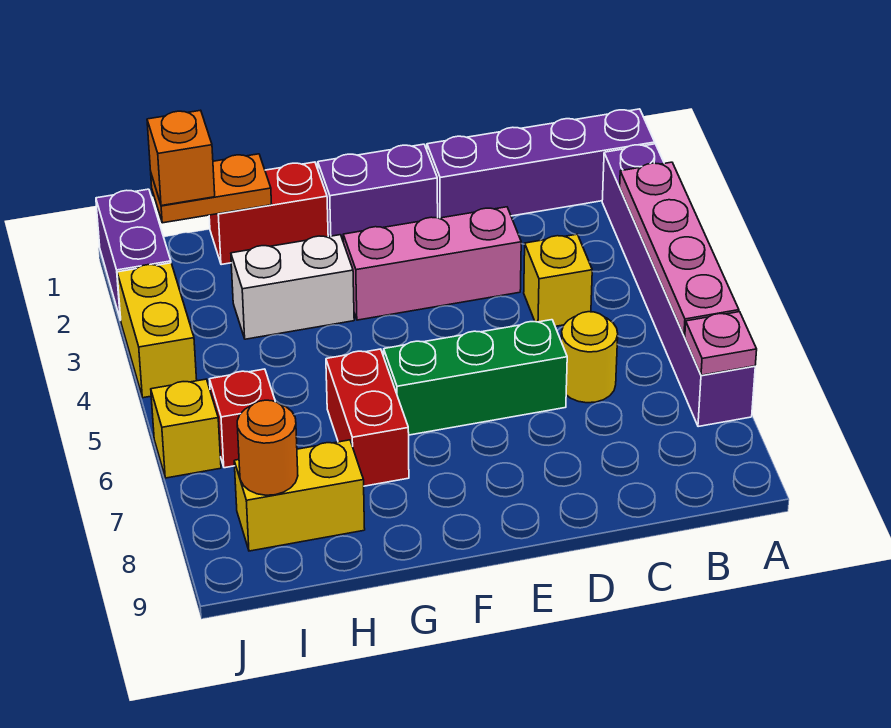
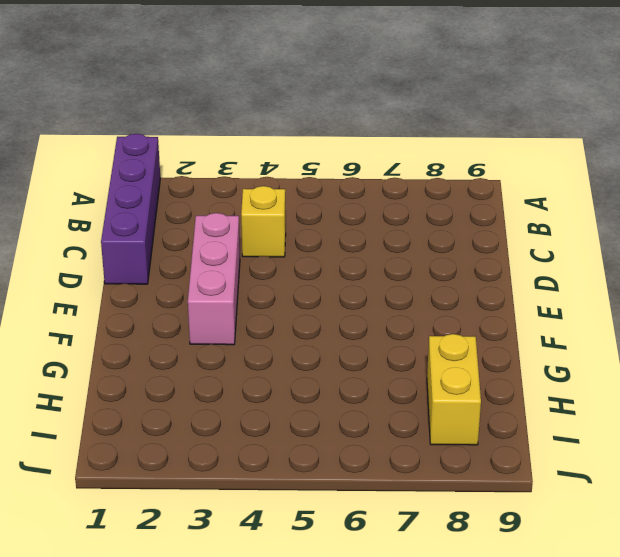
none -> purple 1x6 brick [602,144,755,427]
none -> yellow 1x1 round brick [561,312,618,403]
none -> green 1x3 brick [384,320,567,435]

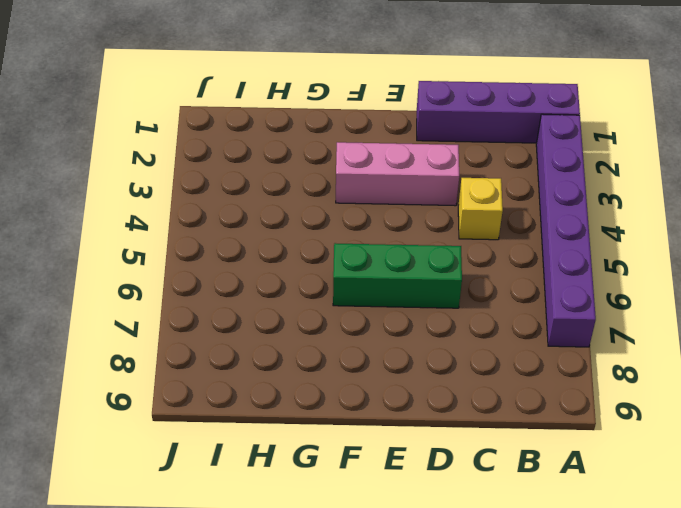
none -> yellow 1x1 round brick [561,312,618,403]
none -> purple 1x2 brick [318,144,438,240]
none -> red 1x2 brick [209,162,328,265]

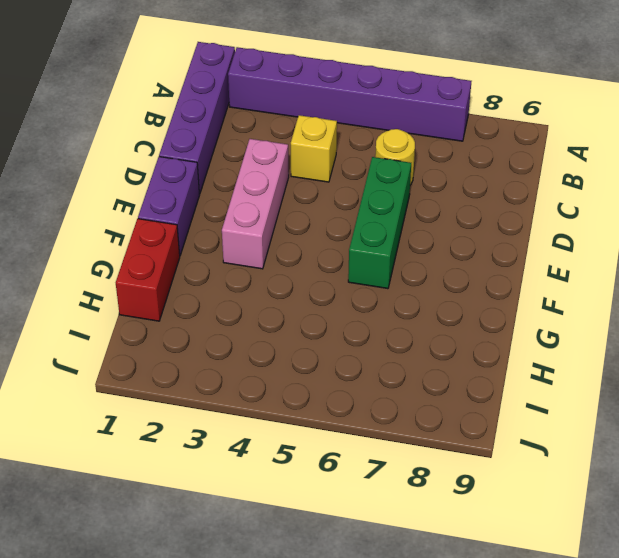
none -> white 1x2 brick [231,235,354,339]
none -> red 1x2 brick [326,349,409,486]
none -> yellow 1x2 brick [234,440,365,551]

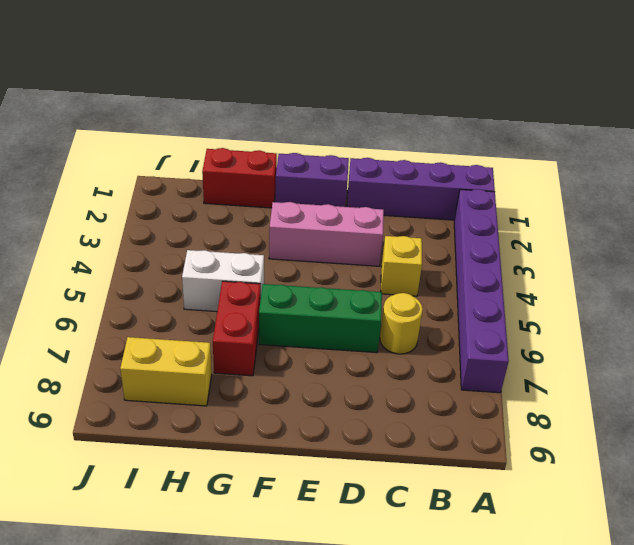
white 1x2 brick [182,250,264,312] -> white 1x2 brick moved to [231,235,354,339]
none -> red 1x1 brick [210,369,275,468]
none -> purple 1x2 brick [96,189,171,320]
none -> yellow 1x2 brick [117,263,197,398]

